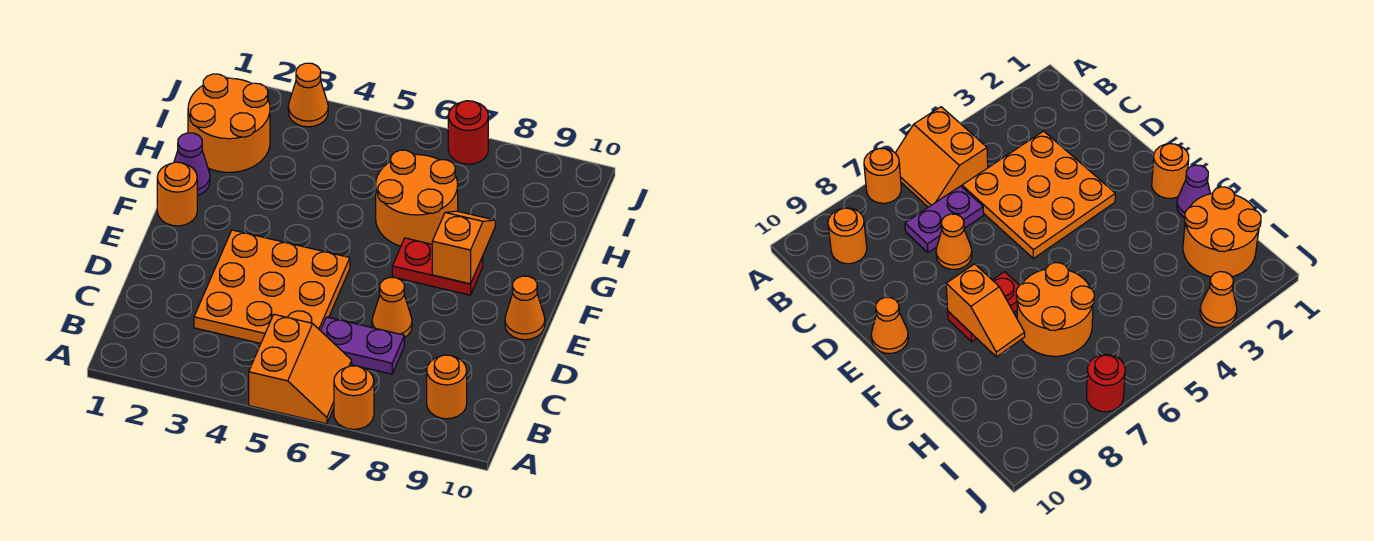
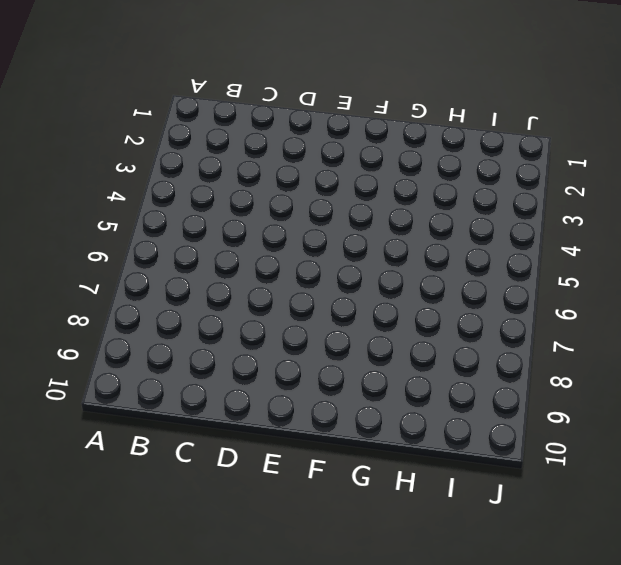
none -> orange 2x2 slope [249,314,352,424]
none -> orange 1x1 round brick [334,366,374,429]
none -> orange 1x1 round brick [427,355,467,419]

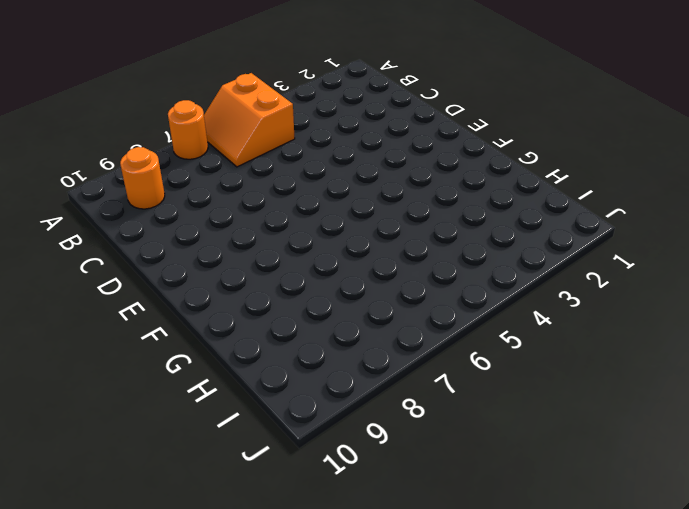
none -> orange 3x3 plate [194,230,350,343]
none -> purple 1x2 plate [320,317,404,374]
none -> orange 1x1 cone [372,277,412,338]

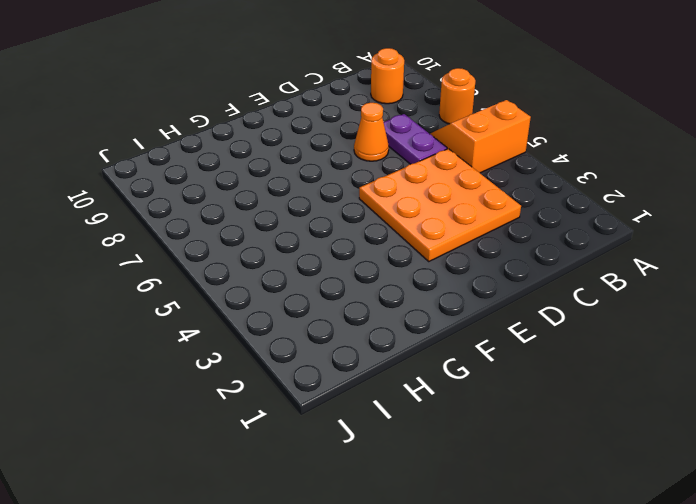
none -> orange 1x1 cone [505,276,545,340]
none -> orange 1x1 round brick [157,162,197,226]
none -> red 1x2 plate [392,238,483,295]

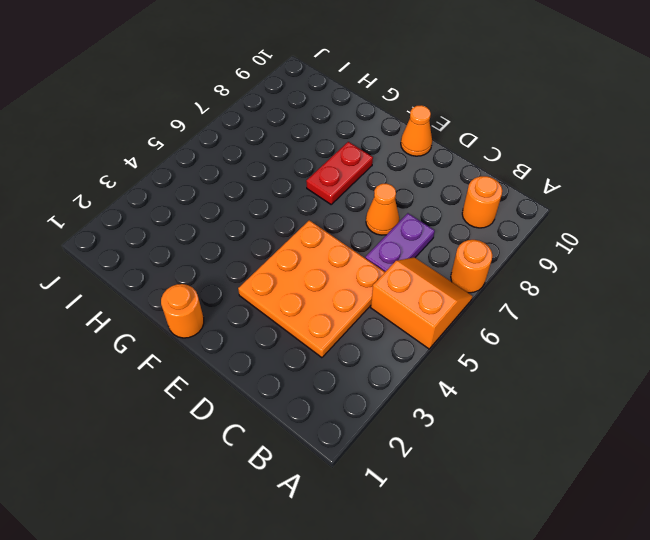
none -> purple 1x1 cone [174,133,210,195]
none -> orange 2x2 round brick [376,150,458,246]
none -> orange 2x2 round brick [188,74,270,172]

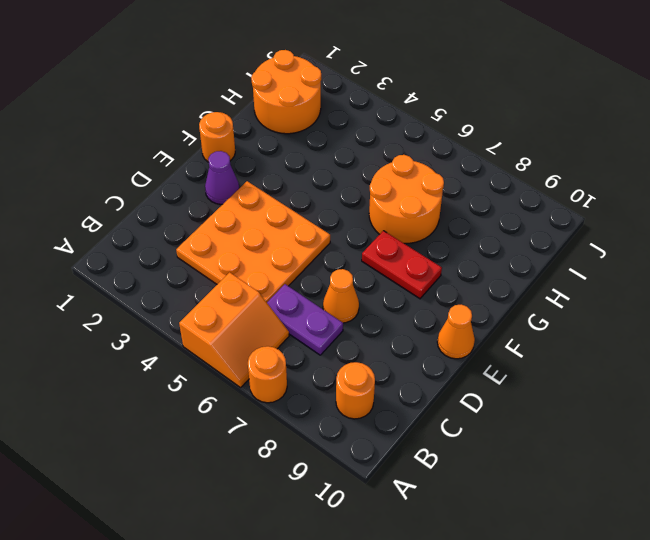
purple 1x1 cone [205,151,239,204] -> purple 1x1 cone moved to [174,133,210,195]
none -> orange 1x1 cone [288,63,328,127]
none -> red 1x1 round brick [448,101,488,164]
none -> orange 1x2 slope [432,211,495,284]

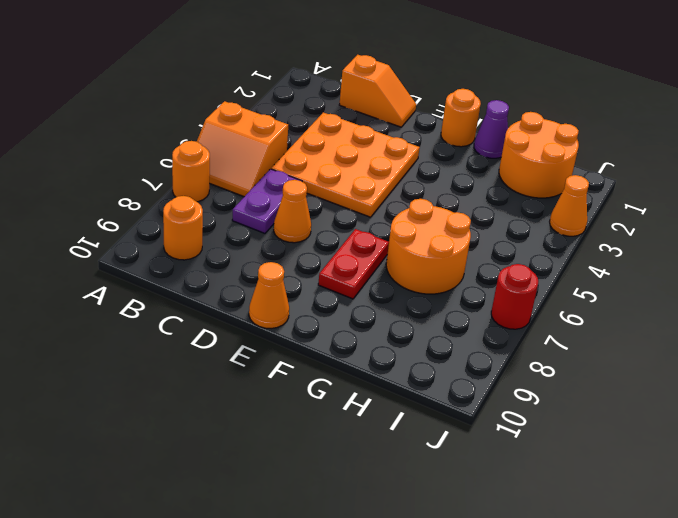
orange 1x2 slope [339,55,416,127] -> orange 1x2 slope moved to [432,211,495,284]

